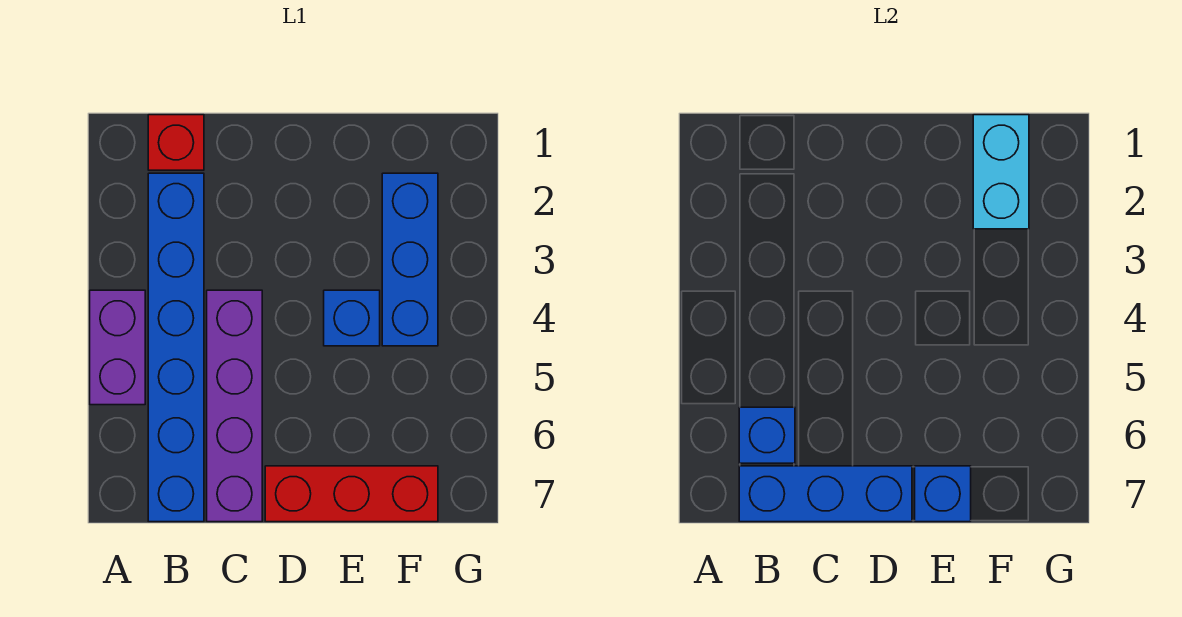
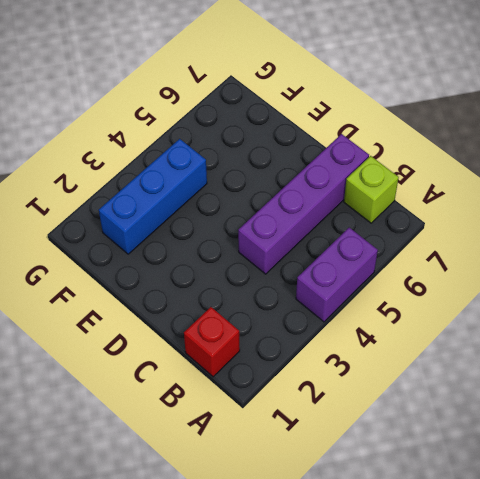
lime 1x1 brick [344,156,399,223] -> blue 1x6 brick [148,173,204,522]
none -> red 1x3 brick [265,466,438,522]
none -> blue 1x1 brick [324,290,380,346]

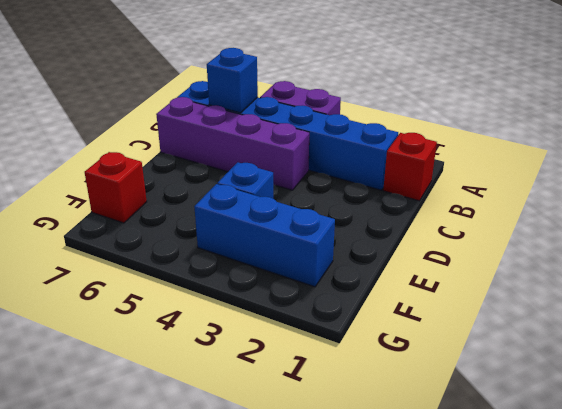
red 1x1 brick [85,152,147,223] -> red 1x3 brick [265,466,438,522]
none -> blue 1x3 brick [739,466,912,522]
none -> blue 1x1 brick [915,466,971,522]

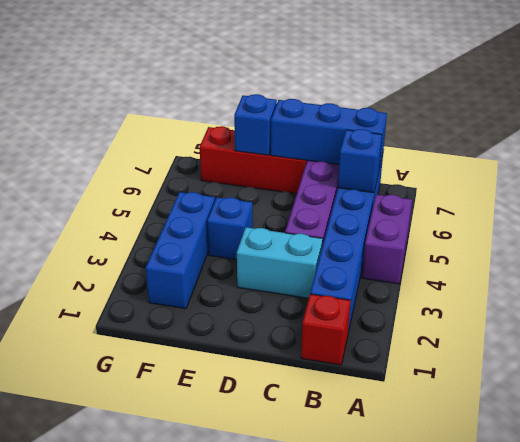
cyan 1x2 brick [237,227,323,298] -> cyan 1x2 brick turned to [973,115,1029,229]

